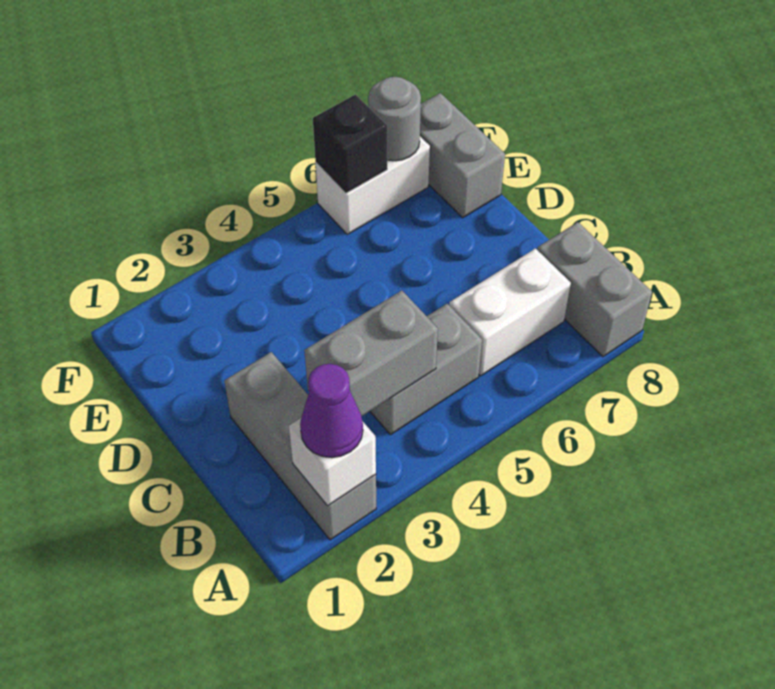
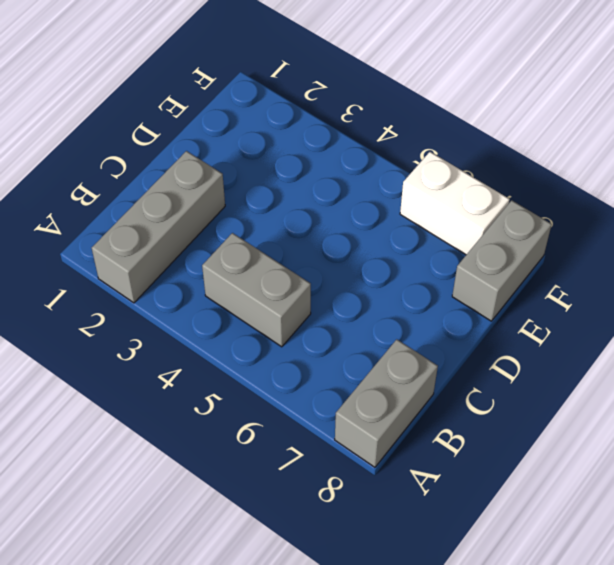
none -> white 1x2 brick [449,249,571,376]
none -> white 1x1 brick [289,418,376,506]

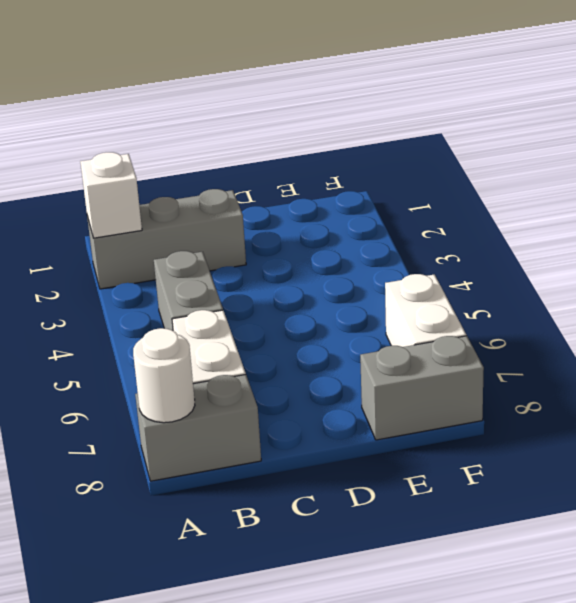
white 1x1 round brick [133,328,195,423] -> none
none -> grey 1x2 brick [304,291,438,416]
none -> black 1x1 brick [313,95,387,193]

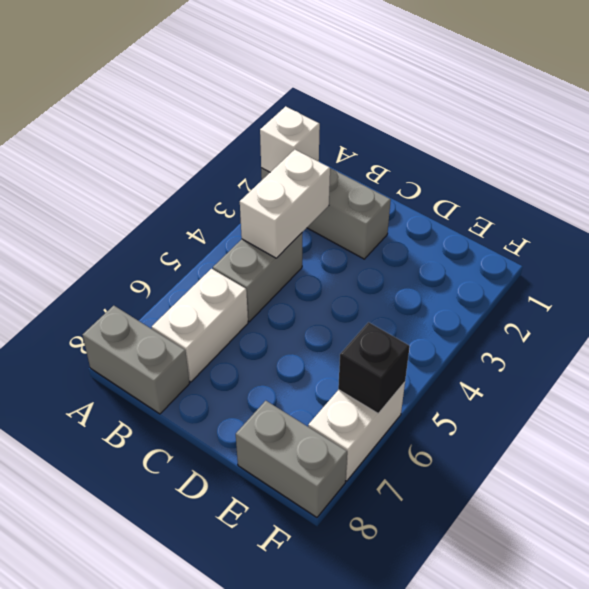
white 1x2 brick [240,150,330,258] -> grey 1x2 brick [304,291,438,416]
none -> grey 1x1 round brick [368,77,421,161]
none -> purple 1x1 cone [300,364,363,458]

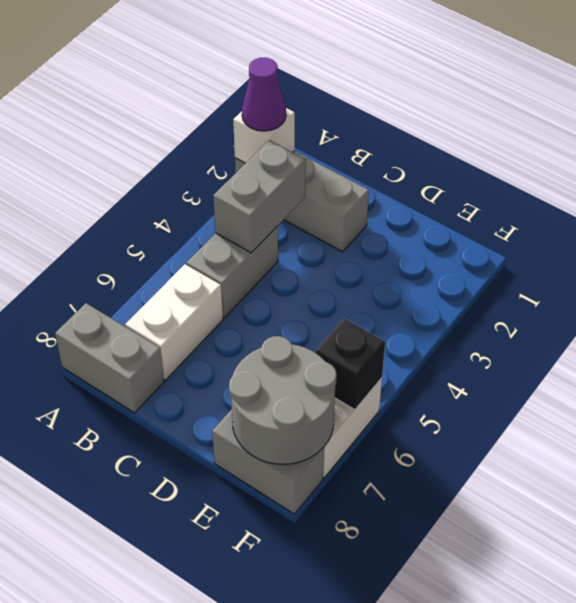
grey 2x2 round brick [229,336,337,464] -> grey 1x1 round brick [368,77,421,161]

